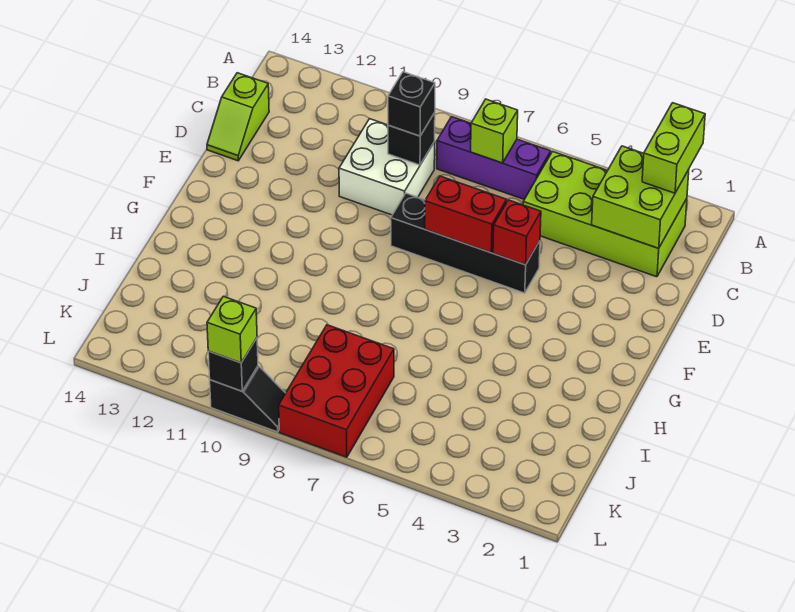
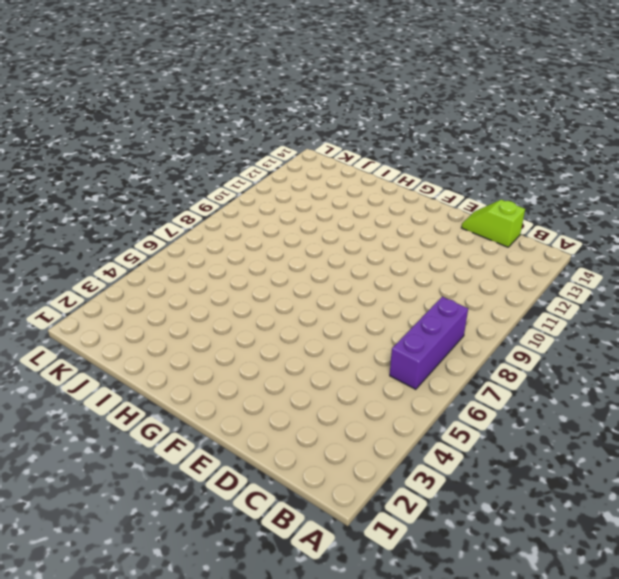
none -> lime 2x4 brick [523,152,687,277]
none -> white 2x2 brick [339,119,435,215]
none -> black 1x4 brick [391,193,540,293]

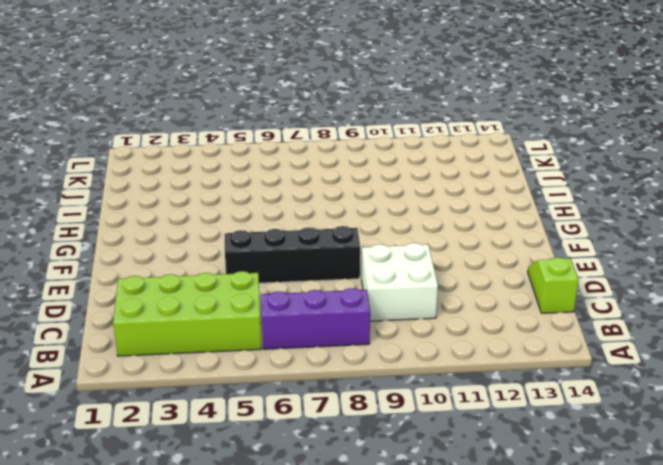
none -> red 2x3 brick [279,325,394,457]
none -> black 1x2 slope [210,366,285,432]
none -> lime 2x2 brick [592,146,689,248]

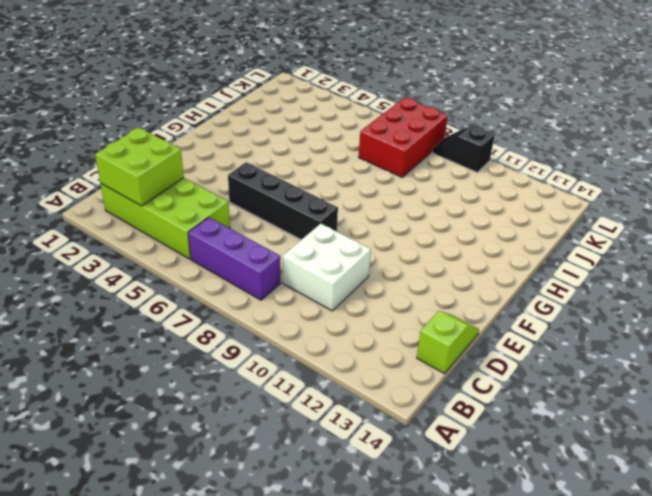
none -> lime 1x1 brick [471,99,518,163]
none -> black 1x1 brick [388,113,435,165]
none -> red 1x1 brick [493,200,541,265]

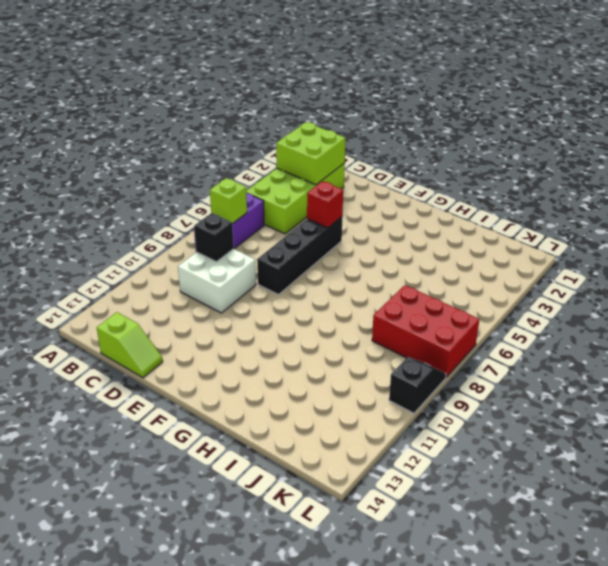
none -> red 1x2 brick [425,176,507,253]
none -> black 1x1 brick [208,338,258,391]
none -> lime 1x2 brick [642,103,705,193]

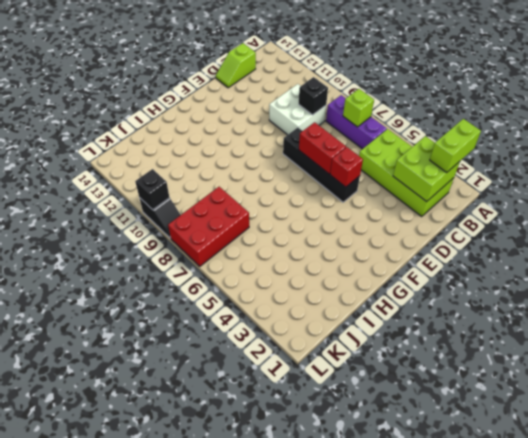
none -> black 1x1 brick [388,72,435,136]
none -> lime 1x1 brick [207,296,257,363]

